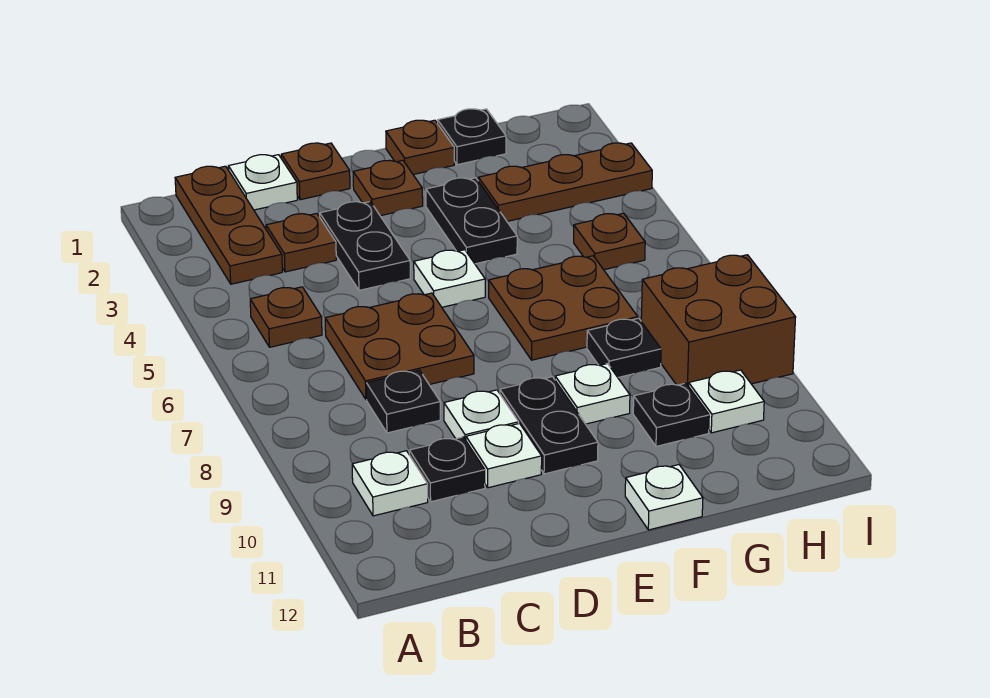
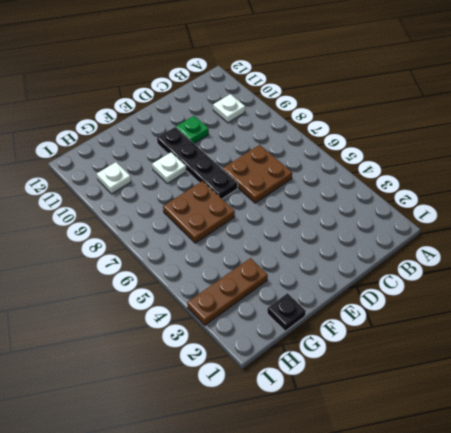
green 1x1 plate [176,116,209,143] -> white 1x1 plate [466,423,542,488]
black 1x4 plate [157,127,238,199] -> black 1x2 plate [500,377,598,474]
none -> brown 1x3 plate [175,166,282,284]
none -> brown 1x1 plate [250,287,322,347]
none -> white 1x1 plate [228,155,297,210]

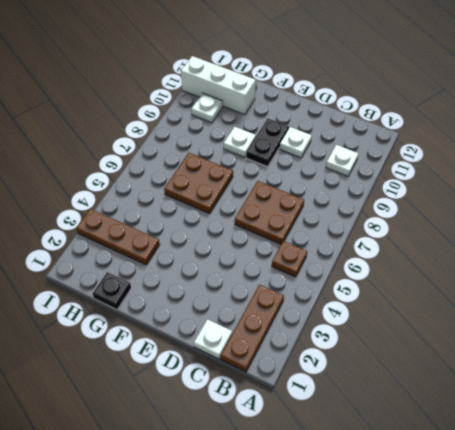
white 1x3 brick [181,56,256,115] -> none
none -> brown 1x1 plate [266,213,336,272]
none -> black 1x1 plate [366,370,440,433]
none -> black 1x1 plate [409,437,485,502]

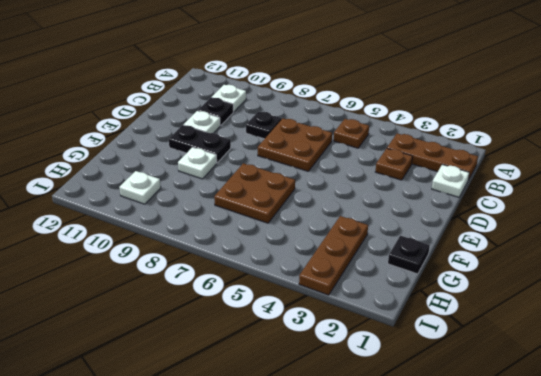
none -> brown 1x1 plate [281,143,350,200]
none -> black 1x2 plate [320,202,410,290]
none -> white 1x1 plate [444,390,519,440]

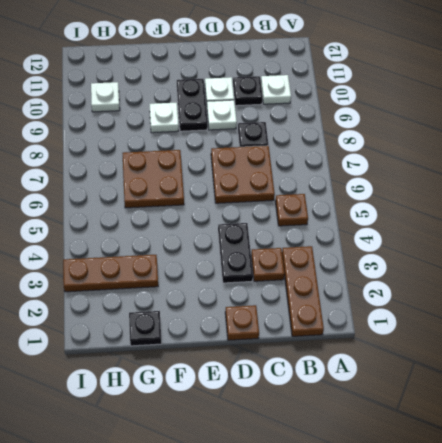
none -> white 1x1 plate [228,155,297,210]
none -> brown 1x1 plate [353,160,423,216]
none -> white 1x1 plate [414,250,485,307]

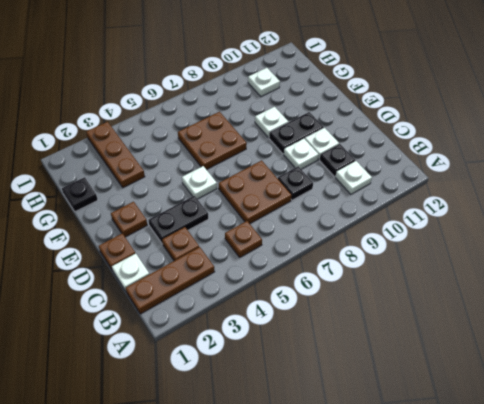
none -> brown 1x1 plate [386,120,454,174]
none -> black 1x2 plate [426,178,517,264]
none -> white 1x1 plate [625,465,703,530]

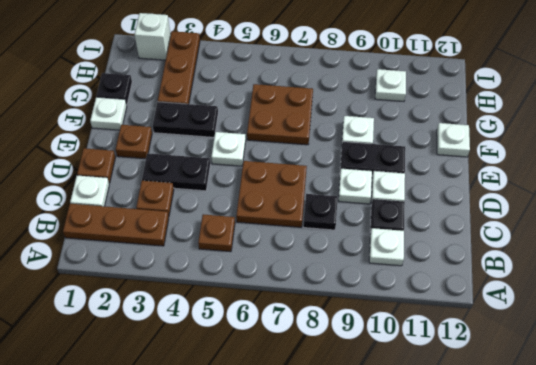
white 1x1 plate [90,97,127,130] -> brown 1x1 plate [386,120,454,174]
white 1x1 brick [135,13,171,60] -> none
none -> black 1x1 plate [587,318,661,377]
none -> black 1x1 plate [633,383,709,446]
none -> brown 1x1 plate [574,213,645,270]

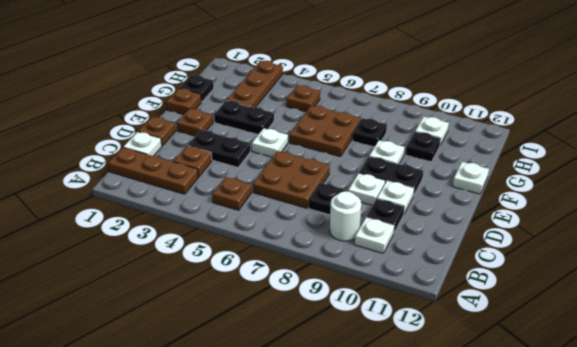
white 1x1 round brick [330,191,361,241] -> none
none -> brown 2x2 brick [641,255,796,386]

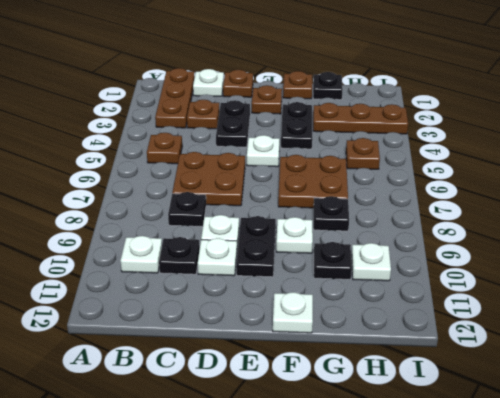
none -> brown 2x2 brick [641,255,796,386]

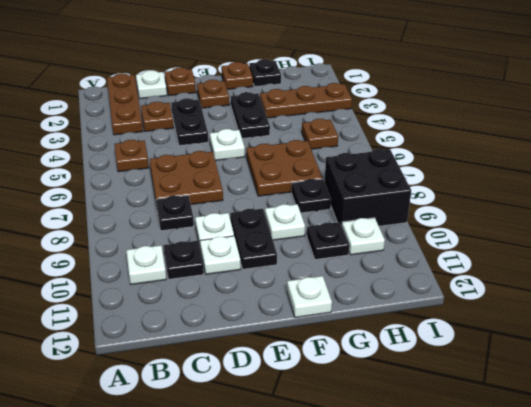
black 2x2 brick [325,149,411,226] -> brown 2x2 brick [641,255,796,386]

